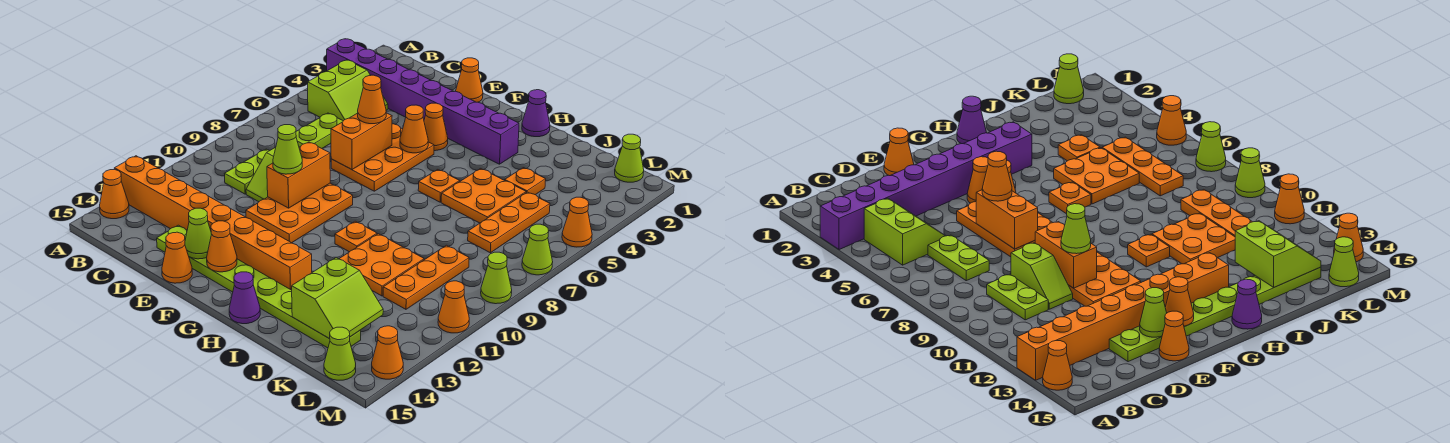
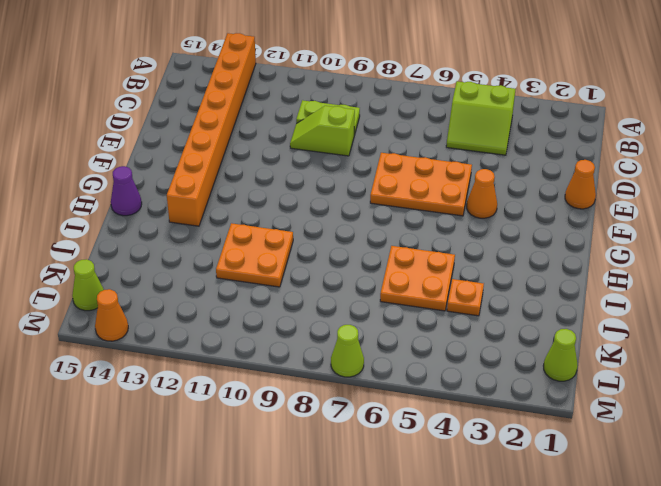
none -> purple 1x8 brick [327,39,519,164]
none -> orange 1x1 cone [100,170,129,219]
none -> lime 1x2 plate [296,113,343,148]
none -> lime 1x8 plate [157,225,361,348]

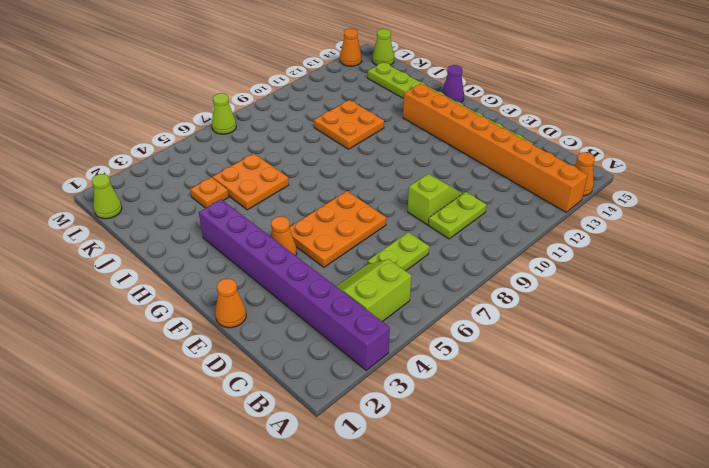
none -> orange 2x3 plate [246,183,353,243]
none -> orange 1x1 cone [162,232,192,283]
none -> purple 1x1 cone [522,90,550,137]
none -> orange 1x1 plate [418,170,460,202]

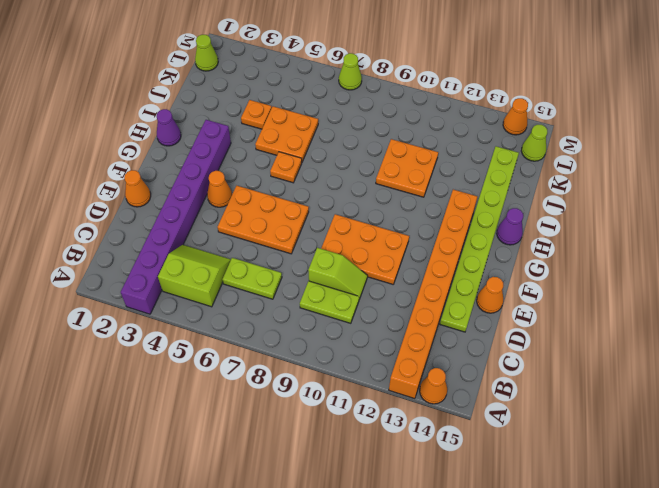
none -> orange 1x1 plate [335,221,377,252]
none -> orange 1x3 plate [468,192,550,253]
none -> orange 1x3 plate [383,245,469,309]
none -> orange 1x1 cone [562,197,592,247]

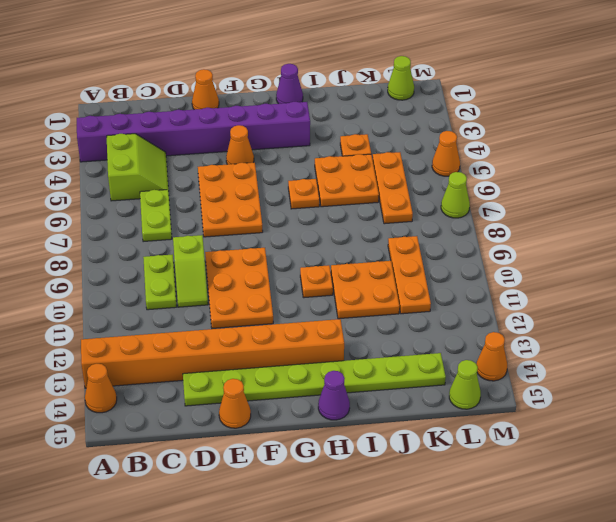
none -> lime 1x1 cone [481,252,512,304]
none -> orange 1x1 cone [438,281,469,333]
none -> orange 1x2 brick [331,113,392,170]
none -> orange 1x2 brick [267,142,330,208]

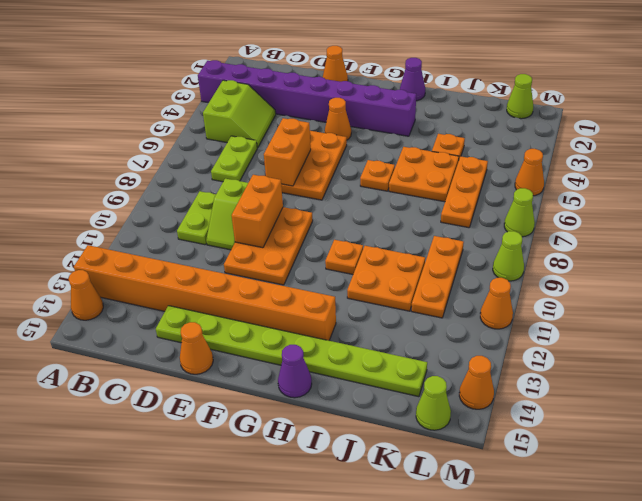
none -> lime 1x1 cone [185,208,211,259]
none -> orange 1x1 cone [400,105,428,153]
none -> orange 1x1 cone [207,221,237,272]
none -> lime 2x2 slope [292,257,383,339]

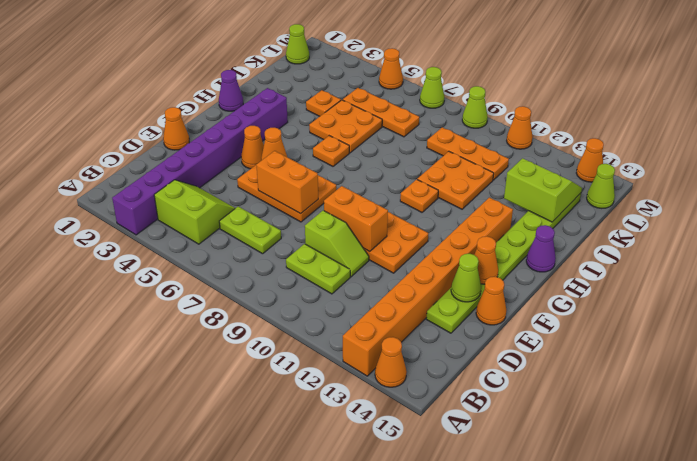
none -> orange 1x1 cone [358,75,386,124]
none -> lime 1x1 cone [273,125,302,174]

